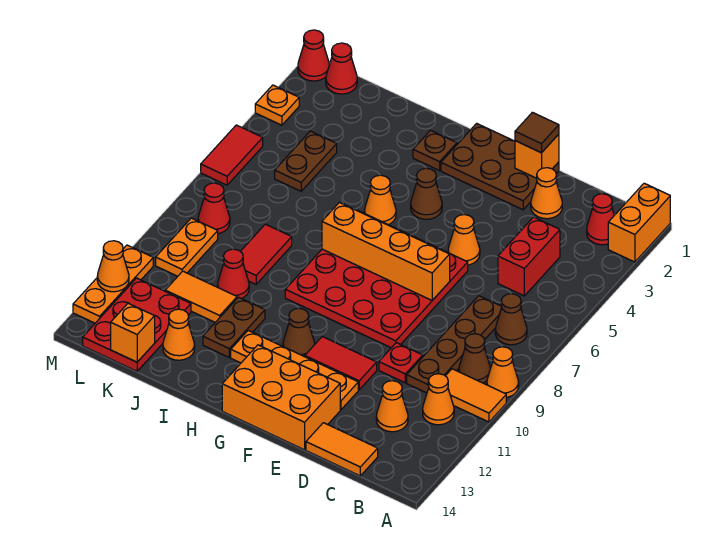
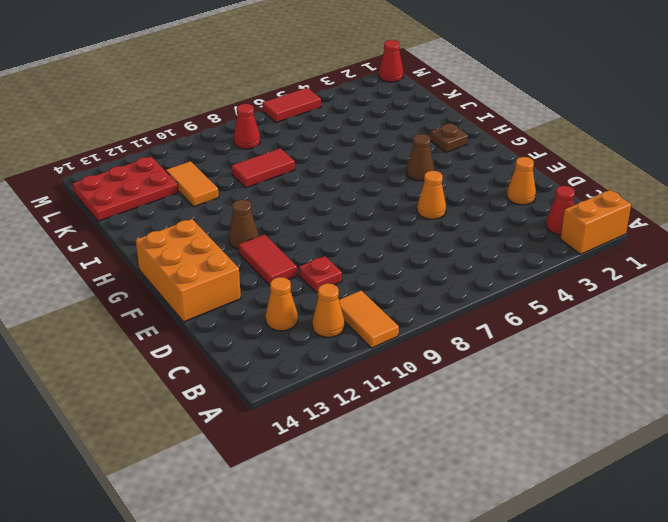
none -> orange 1x1 cone [487,347,519,397]
none -> brown 1x1 cone [495,294,527,345]
none -> brown 1x1 cone [459,334,491,383]
none -> red 1x2 brick [498,217,560,296]

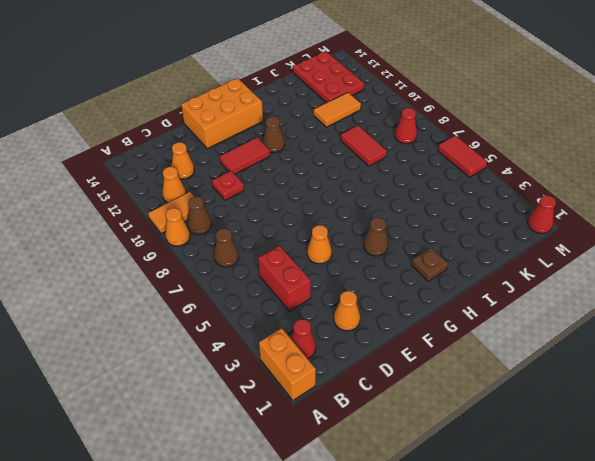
none -> brown 1x4 plate [407,296,502,393]
none -> orange 1x2 tile [306,423,378,476]
none -> brown 2x3 plate [441,123,559,210]
none -> red 4x4 plate [285,210,468,348]

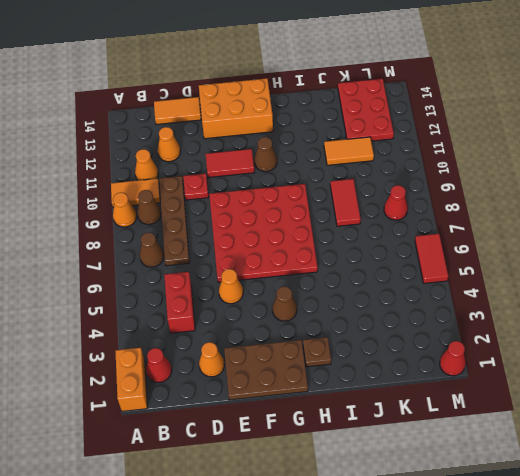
none -> orange 1x4 plate [231,330,358,410]
none -> orange 1x1 cone [364,175,396,225]
none -> brown 1x2 plate [203,297,265,357]
none -> red 1x1 cone [218,249,249,299]

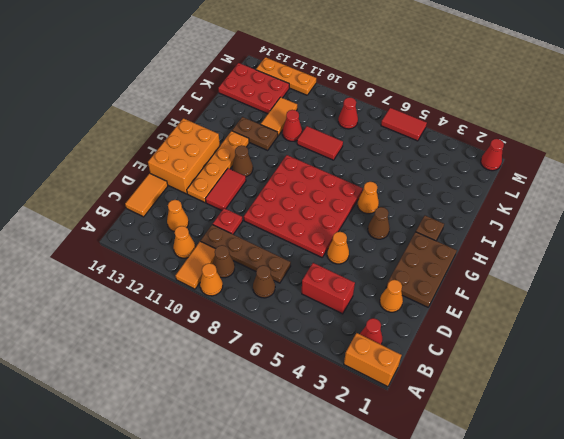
none -> orange 1x1 cone [163,309,195,360]
none -> brown 1x2 plate [275,131,337,191]
none -> red 1x1 cone [326,43,357,94]
none -> orange 1x2 plate [156,218,218,276]

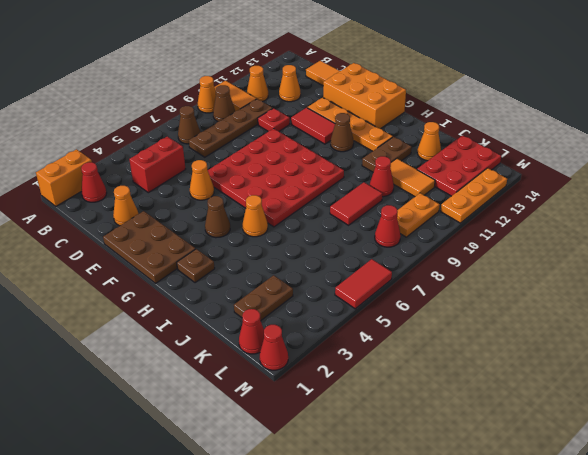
brown 1x2 plate [234,275,293,321] -> brown 1x2 plate moved to [275,131,337,191]
none -> orange 1x1 plate [255,85,299,125]
none -> orange 1x1 brick [515,134,559,178]
none -> orange 1x4 brick [322,203,450,300]
none -> orange 1x1 brick [111,303,155,362]

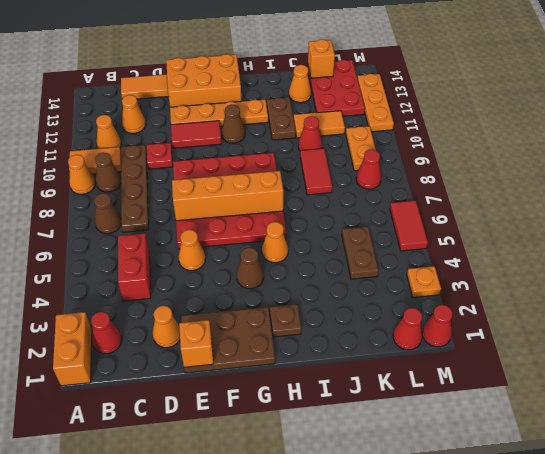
none -> orange 1x1 cone [97,241,129,292]
none -> brown 1x1 tile [515,112,559,153]

